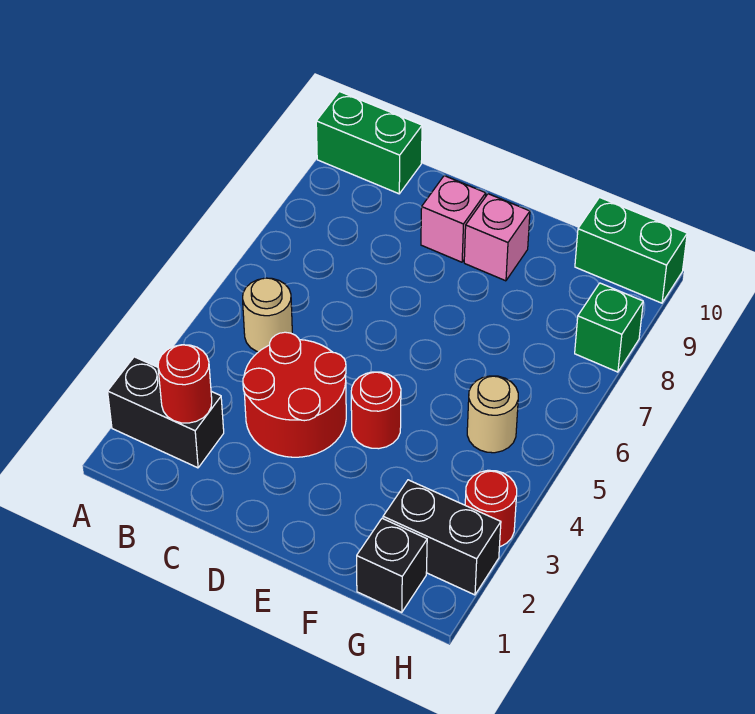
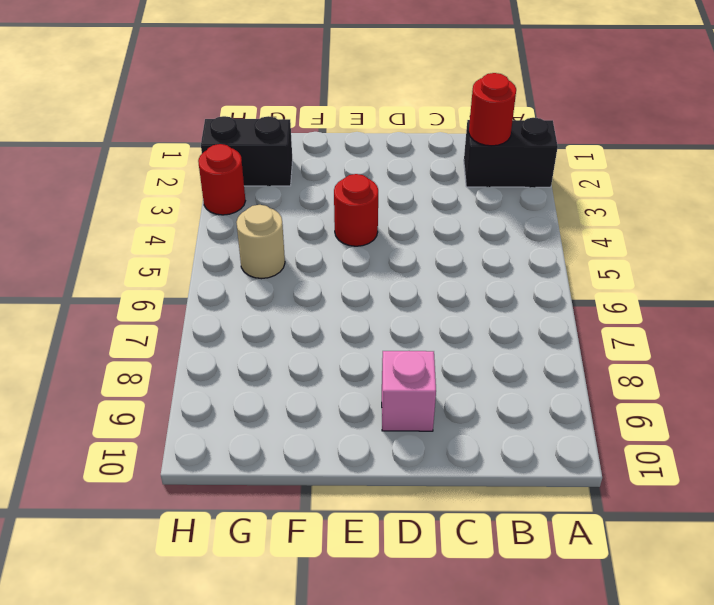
none -> green 1x2 brick [316,91,422,194]
none -> tan 1x1 round brick [243,278,292,352]
none -> red 2x2 round brick [243,332,346,457]

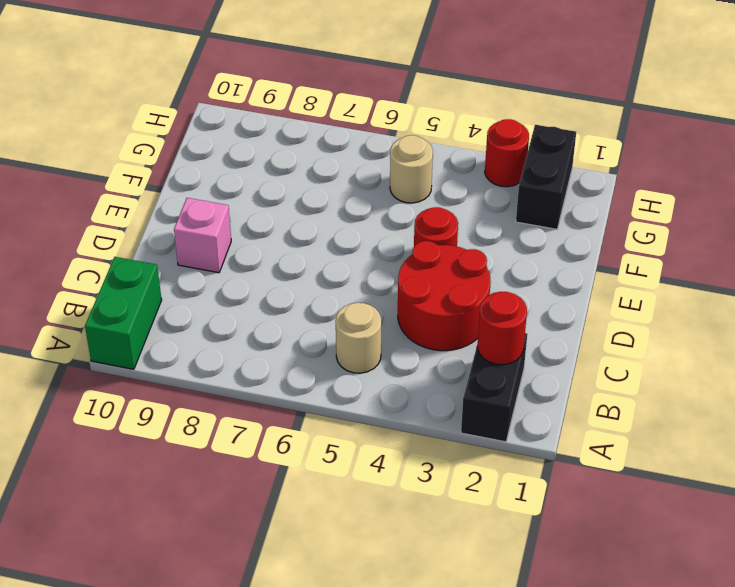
none -> pink 1x1 brick [464,194,530,281]
none -> black 1x1 brick [357,518,427,613]
none -> green 1x2 brick [575,197,687,303]

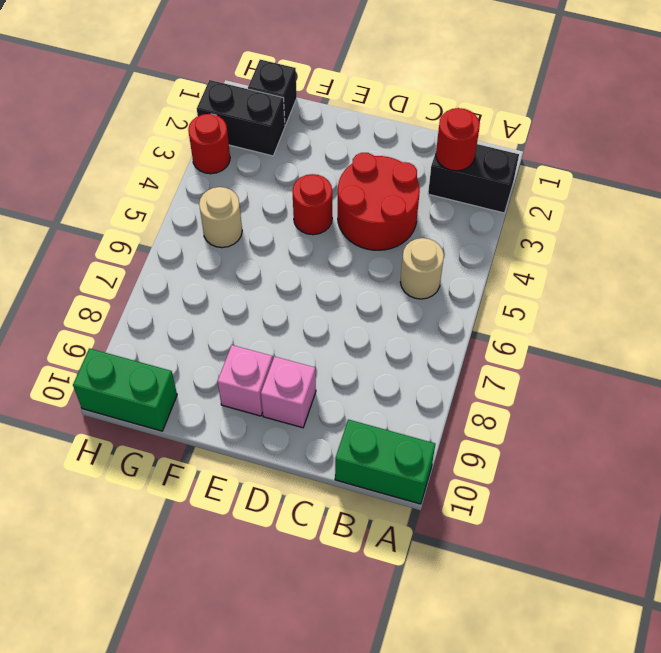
none -> green 1x1 brick [575,283,643,372]

